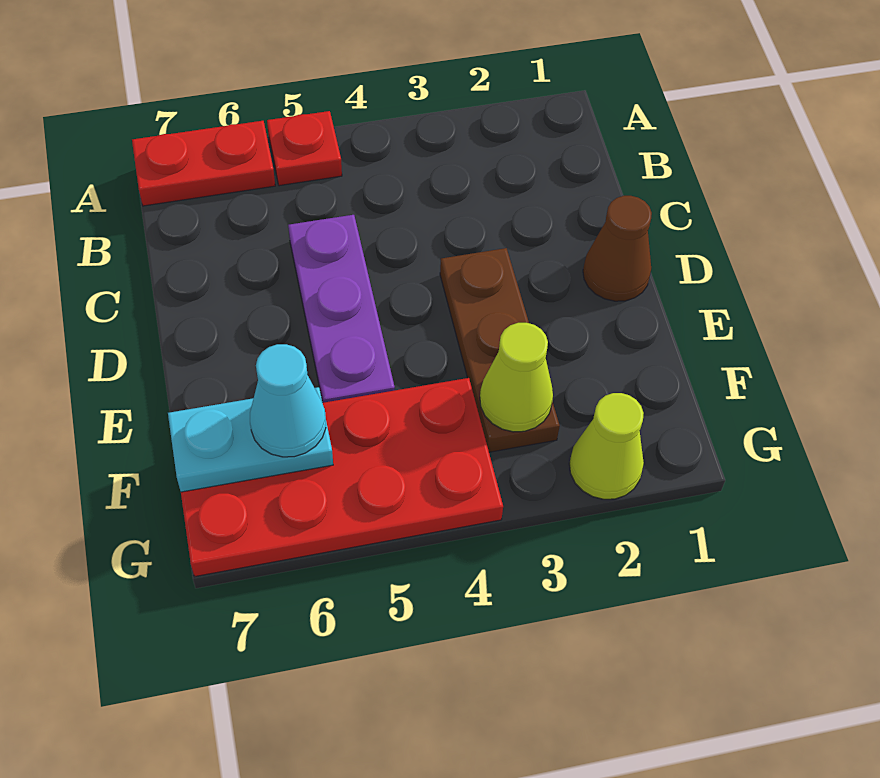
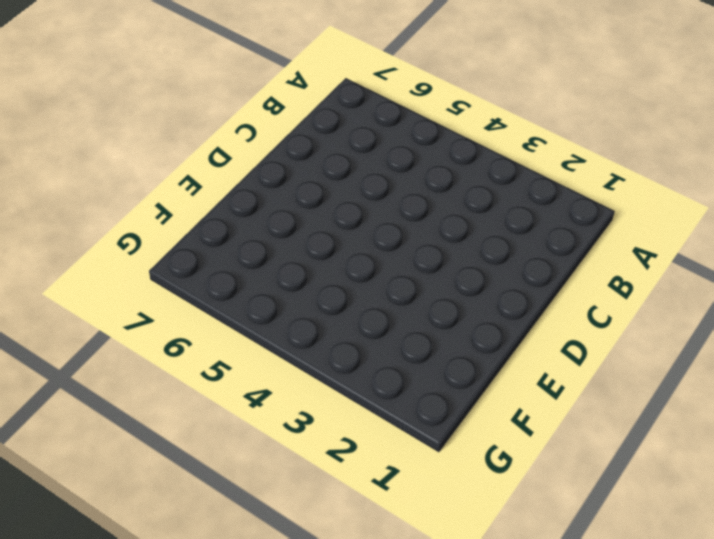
none -> red 1x1 plate [267,111,342,186]
none -> red 1x2 plate [132,121,275,206]

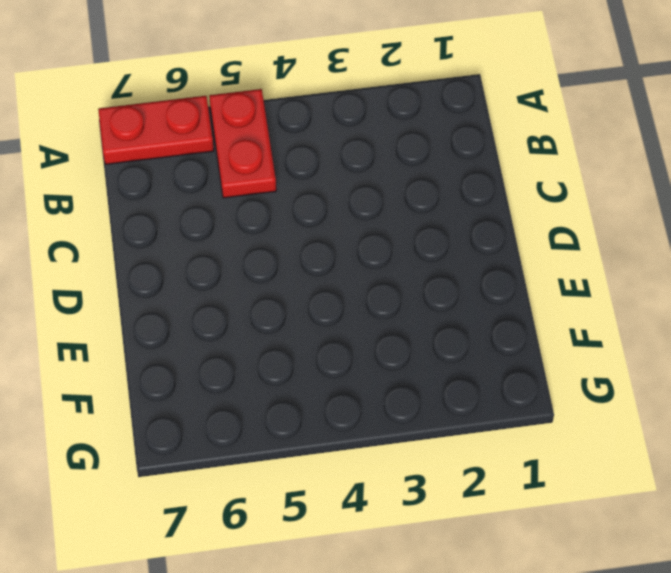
red 1x2 plate [209,89,276,198] -> red 1x1 plate [267,111,342,186]
none -> purple 1x3 plate [288,215,395,403]
none -> brown 1x1 cone [583,196,652,301]

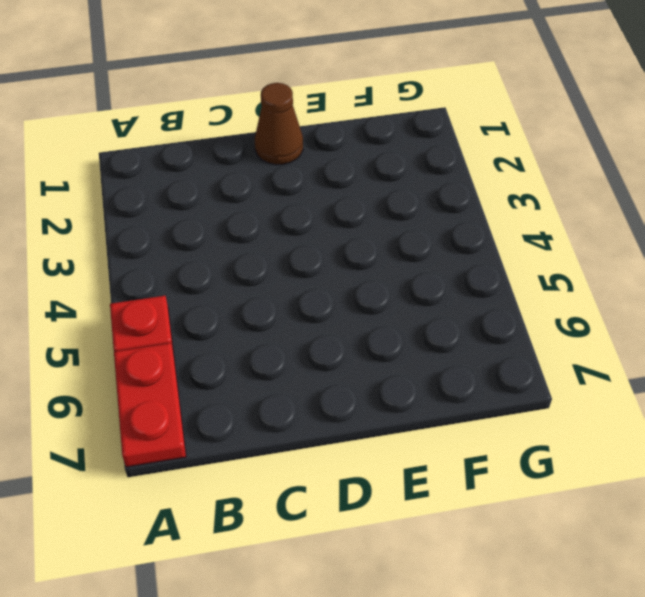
none -> purple 1x3 plate [288,215,395,403]
none -> brown 1x3 plate [440,248,560,452]

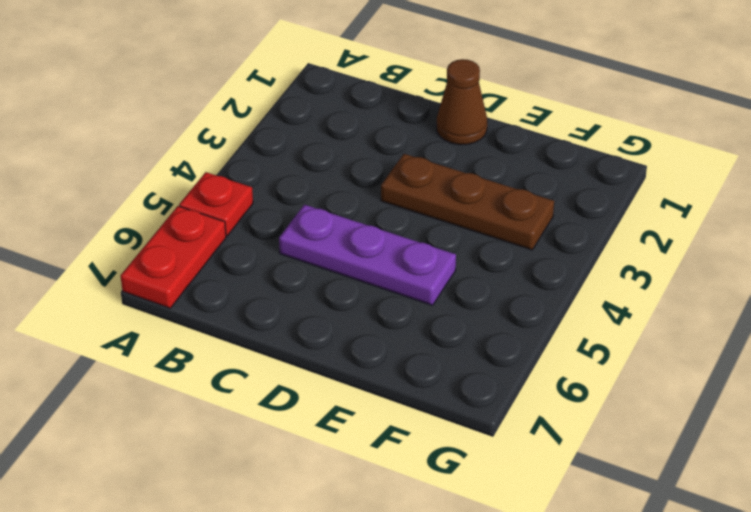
none -> red 2x4 plate [181,378,503,576]
none -> lime 1x1 cone [569,393,644,499]

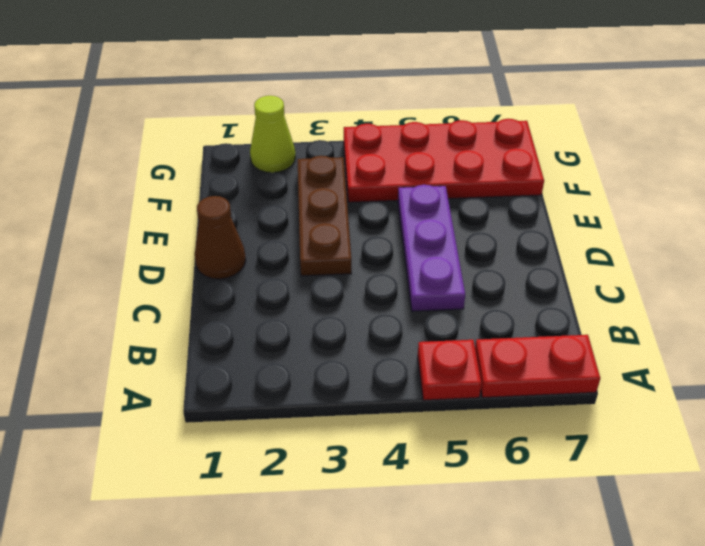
none -> lime 1x1 cone [480,323,553,432]
none -> cyan 1x2 plate [168,387,333,492]

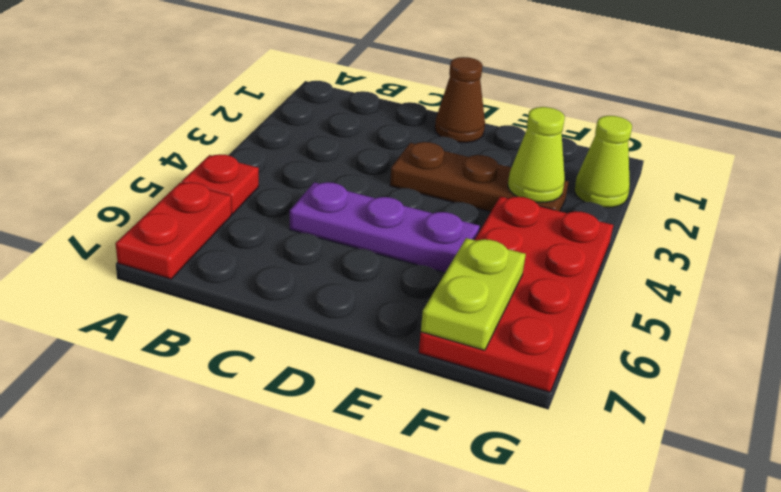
lime 1x2 plate [421,238,526,350] -> cyan 1x2 plate [168,387,333,492]
none -> cyan 1x1 cone [250,344,326,457]

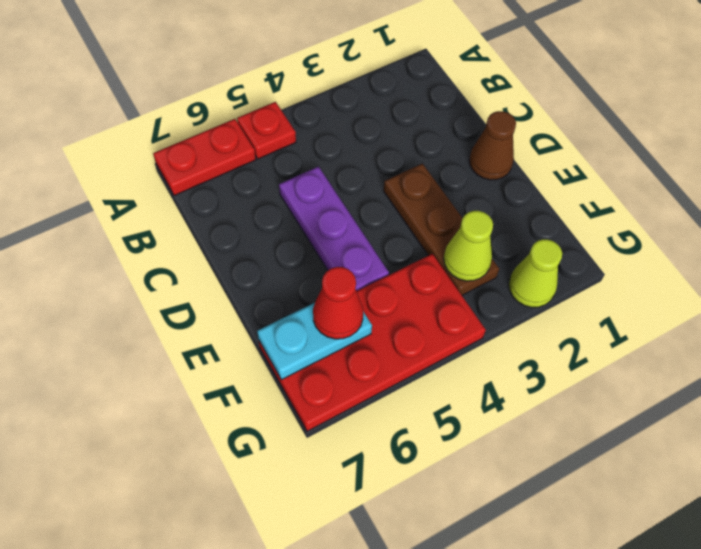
red 1x1 cone [313,267,363,339] -> cyan 1x1 cone [250,344,326,457]

